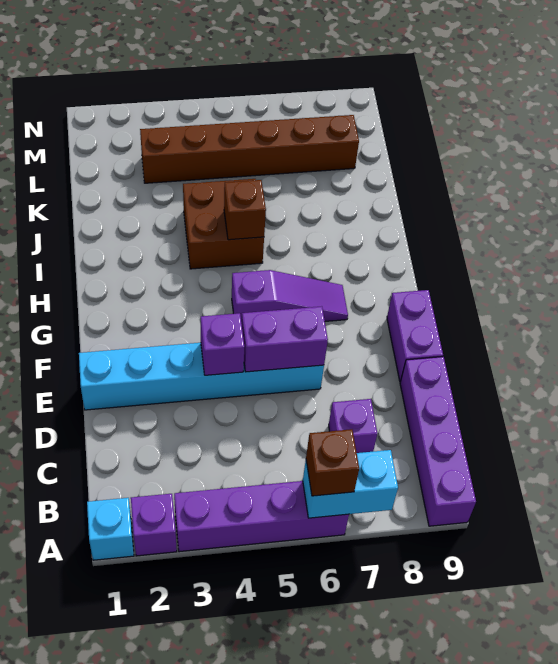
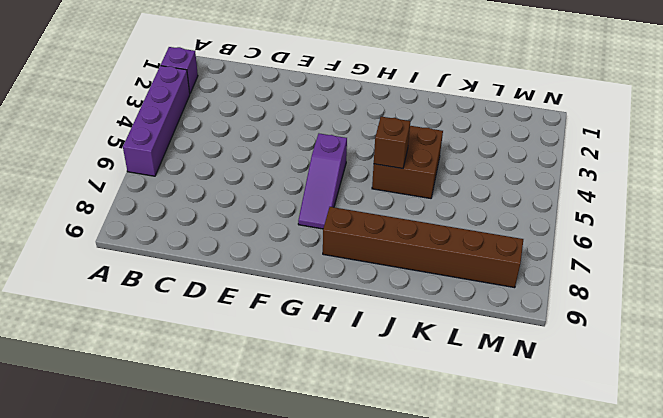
brown 1x6 brick [323,207,523,288] -> brown 1x6 brick turned to [140,115,359,183]
none -> cyan 1x1 brick [87,498,134,560]
none -> purple 1x4 brick [400,357,476,526]
none -> purple 1x1 brick [329,399,377,453]

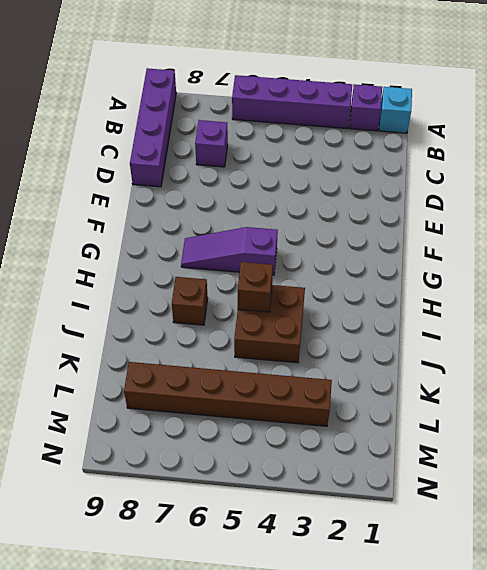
brown 1x1 brick [172,277,208,325] -> brown 1x1 brick moved to [306,429,359,496]
none -> cyan 1x6 brick [79,343,324,410]
none -> purple 1x2 brick [387,290,443,382]
none -> cyan 1x2 brick [303,450,398,518]

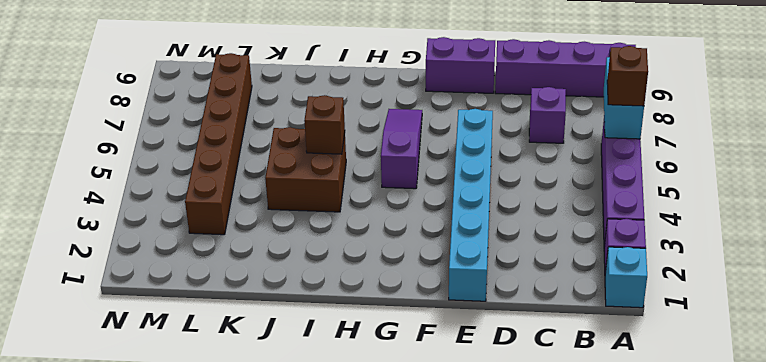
none -> purple 1x1 brick [201,313,244,375]
none -> purple 1x2 brick [242,306,328,372]

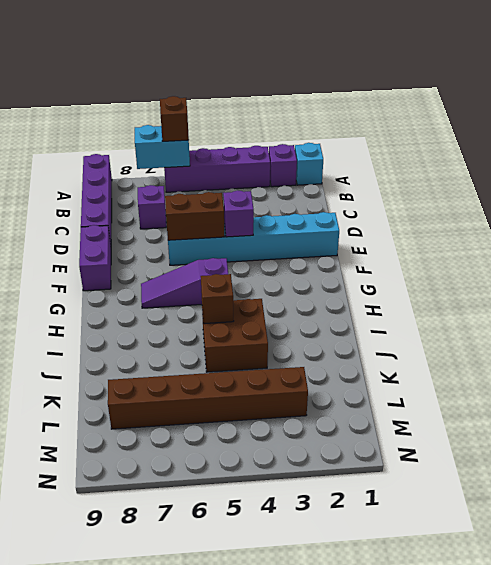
brown 1x2 brick [165,192,225,240] -> purple 1x2 brick [242,306,328,372]

